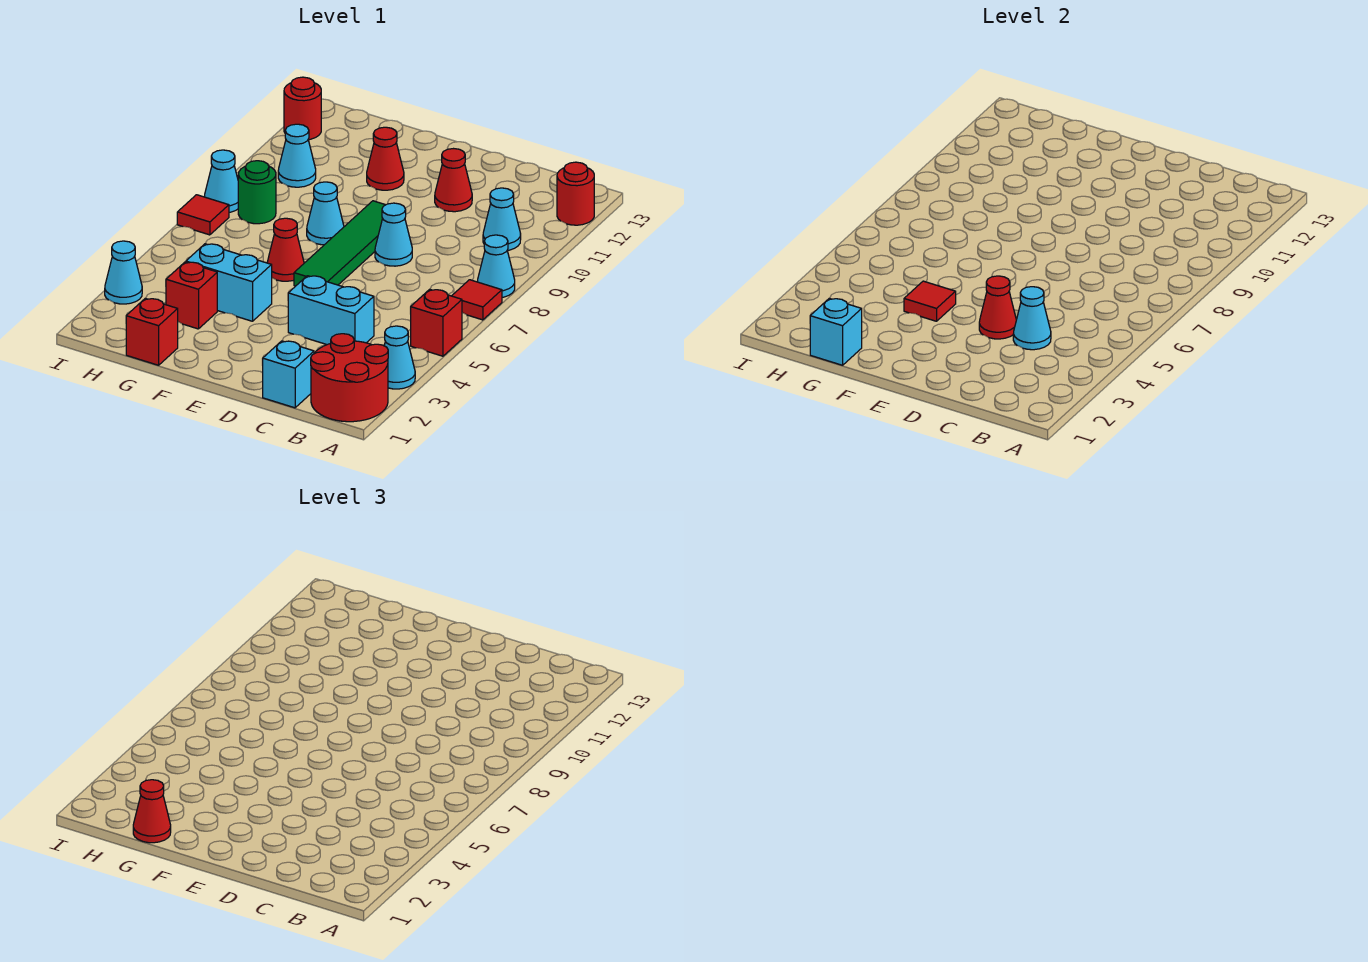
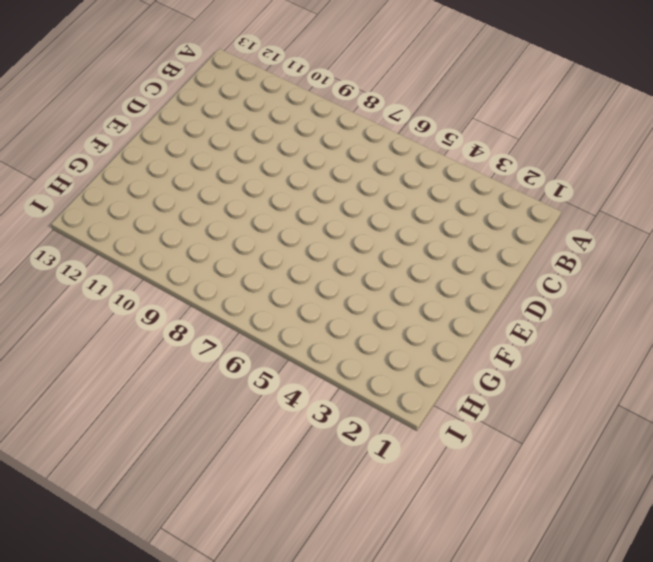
none -> red 2x2 round brick [311,334,388,422]
none -> cyan 1x1 cone [384,326,415,389]
none -> red 1x1 brick [410,289,462,356]

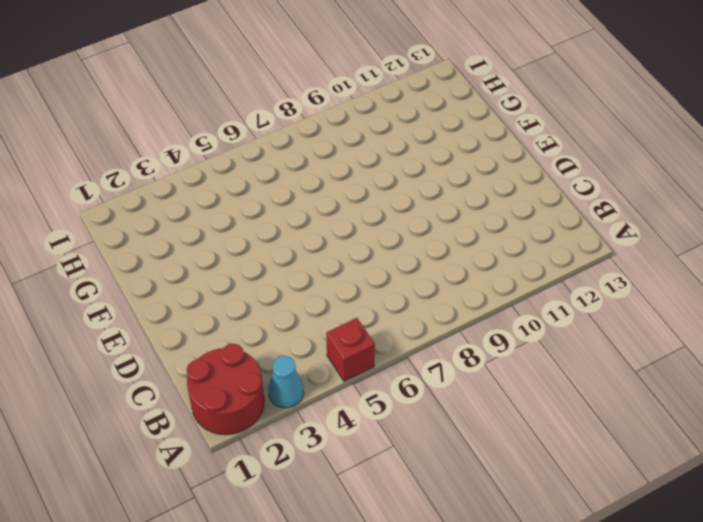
none -> red 1x1 tile [452,280,502,320]
none -> cyan 1x1 cone [477,235,515,297]
none -> red 1x1 round brick [557,162,594,225]

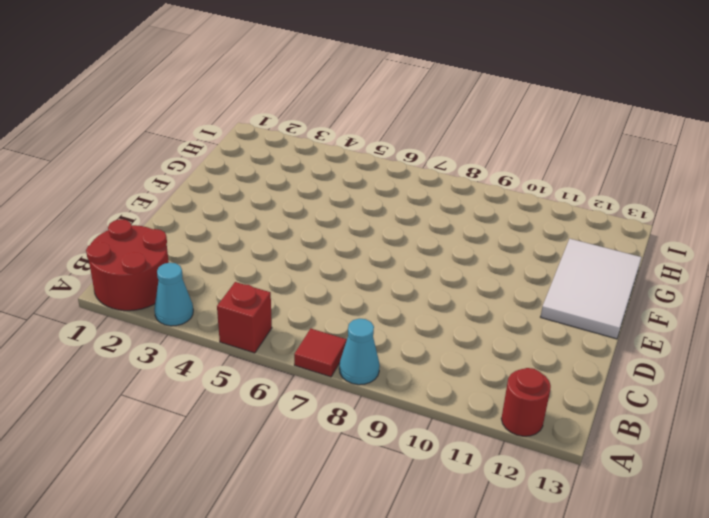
white 2x3 tile [541,239,642,339] -> none
none -> cyan 1x1 cone [483,188,521,250]
none -> cyan 1x1 brick [263,341,314,408]
none -> cyan 1x2 brick [288,276,374,345]

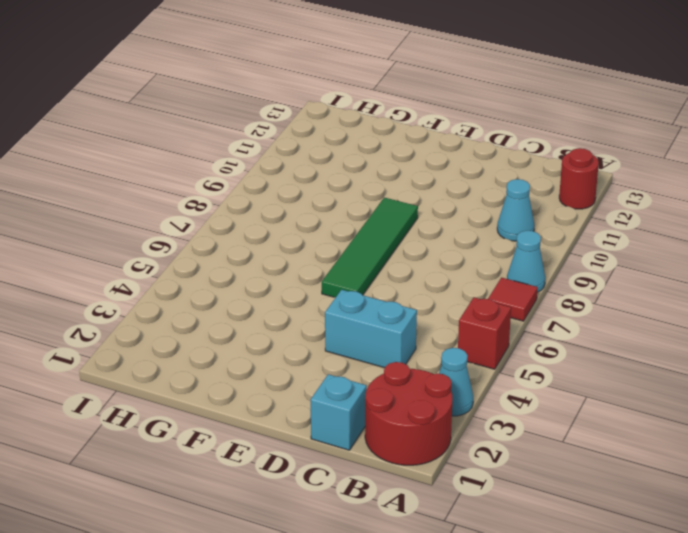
none -> cyan 1x1 cone [375,203,412,266]
none -> red 1x1 cone [435,149,472,212]
none -> cyan 1x2 brick [186,244,272,321]

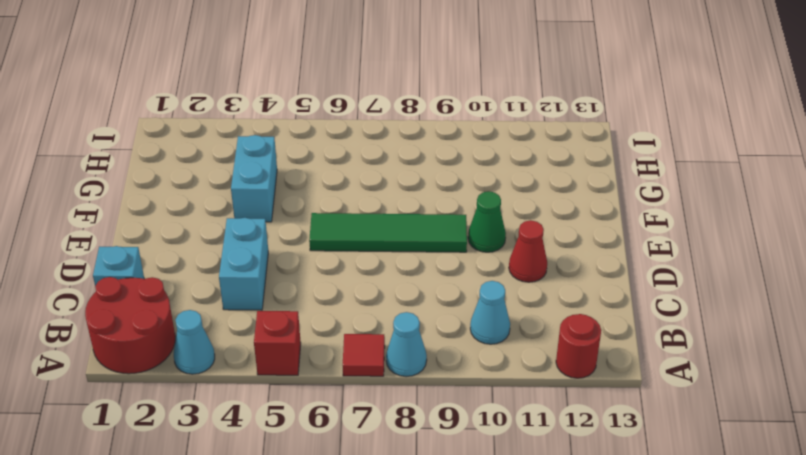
green 1x1 cone [468,191,506,252] -> none
none -> cyan 1x1 cone [375,203,412,266]
none -> red 1x1 cone [267,218,304,281]
none -> cyan 1x1 cone [307,182,344,245]

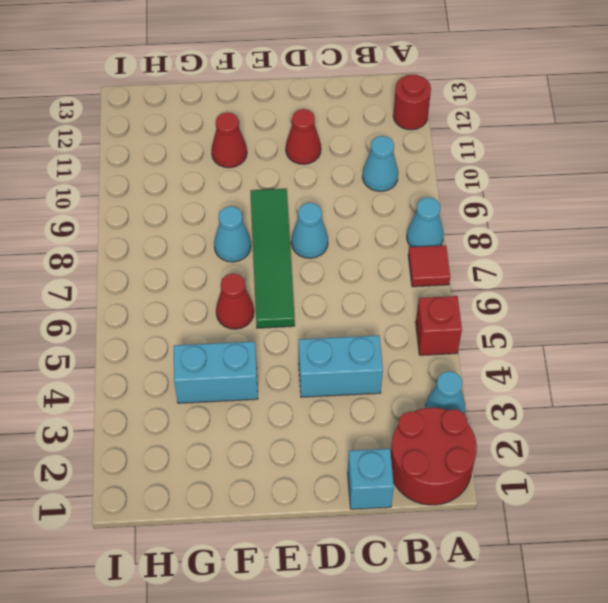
none -> red 1x1 brick [126,298,178,365]
none -> red 1x1 brick [166,262,217,329]
none -> green 1x1 round brick [238,161,276,224]

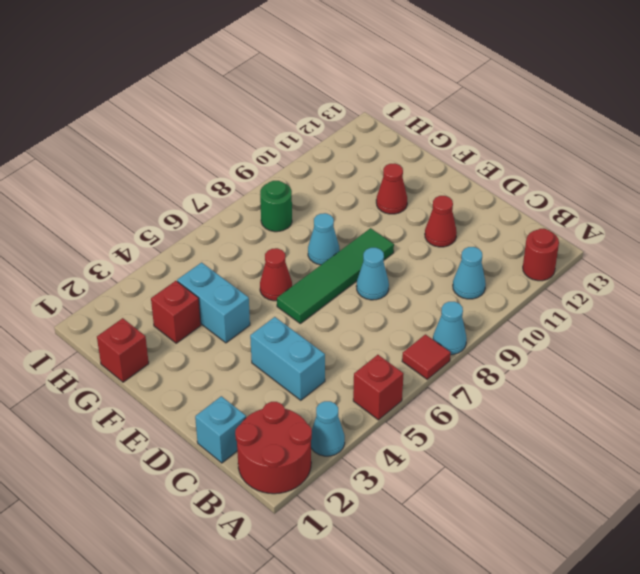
none -> cyan 1x1 cone [278,124,316,187]
none -> cyan 1x1 cone [105,241,142,304]
none -> red 1x1 tile [177,195,229,235]

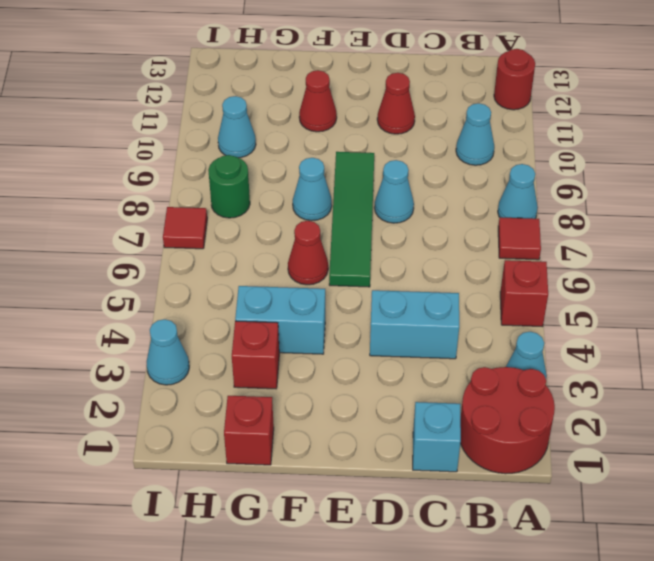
none -> cyan 1x1 cone [204,150,238,212]
none -> red 1x1 round brick [284,77,321,140]
none -> cyan 1x1 cone [1013,287,1051,350]

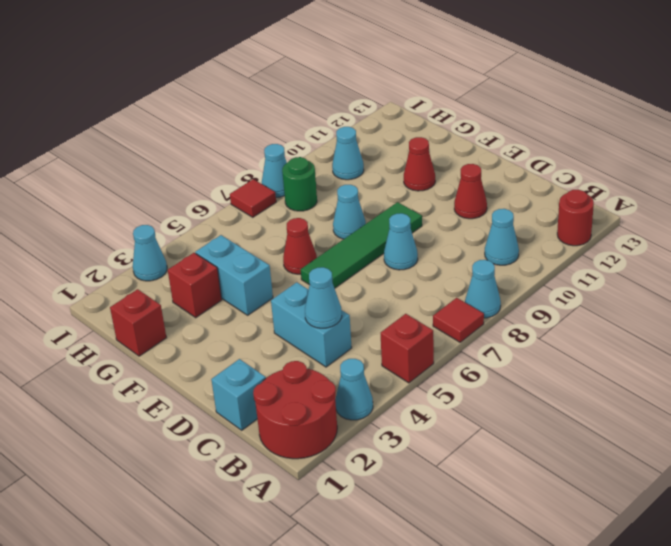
none -> red 1x1 round brick [284,77,321,140]
none -> red 1x1 cone [979,276,1016,339]
none -> red 1x1 tile [904,281,956,321]

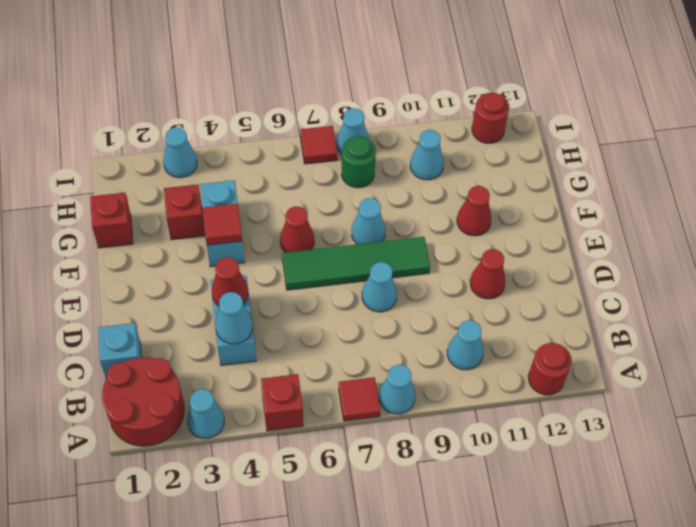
none -> cyan 1x1 brick [810,298,862,365]
none -> red 1x1 cone [133,780,171,843]

